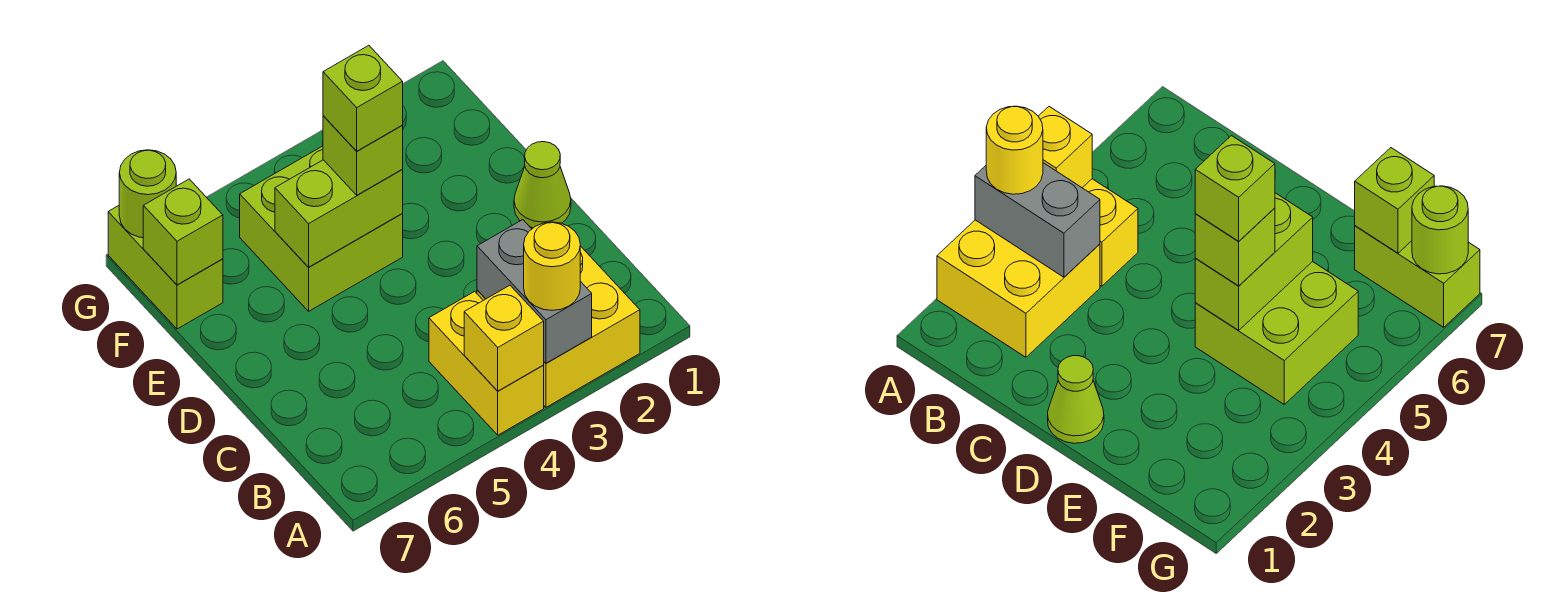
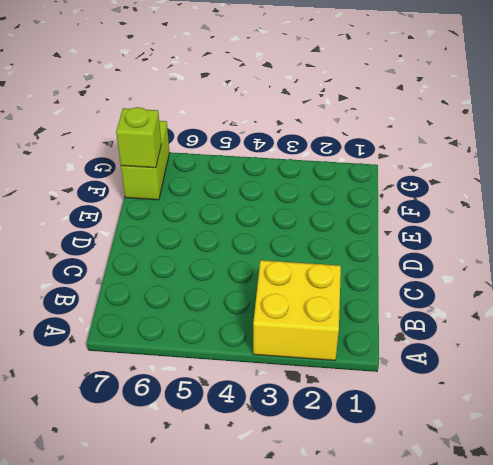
none -> yellow 1x2 brick [429,291,544,435]
none -> lime 1x1 cone [514,142,571,228]
none -> lime 2x2 brick [240,146,403,311]

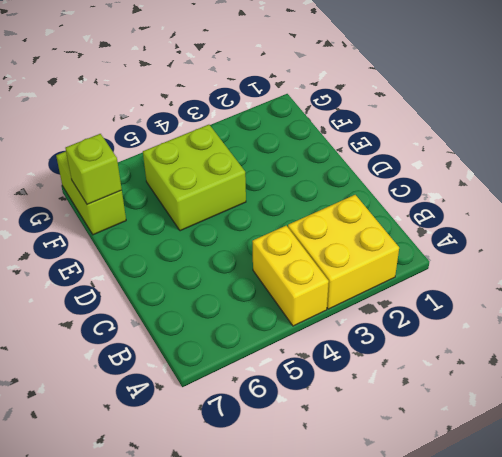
none -> lime 1x1 cone [514,142,571,228]
none -> grey 1x2 brick [477,220,592,363]
none -> yellow 1x1 brick [464,285,544,391]

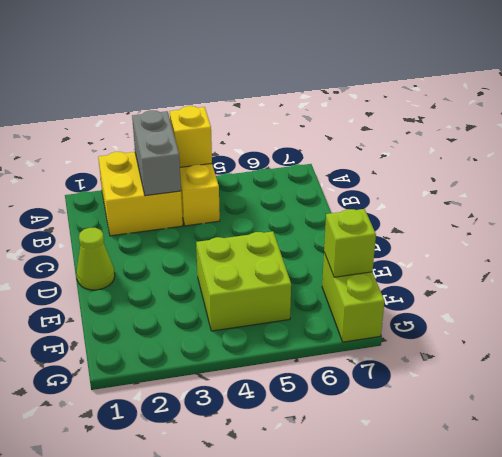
none -> lime 1x2 brick [275,160,403,267]
none -> lime 1x1 round brick [119,150,176,238]
none -> yellow 1x1 round brick [524,222,580,310]

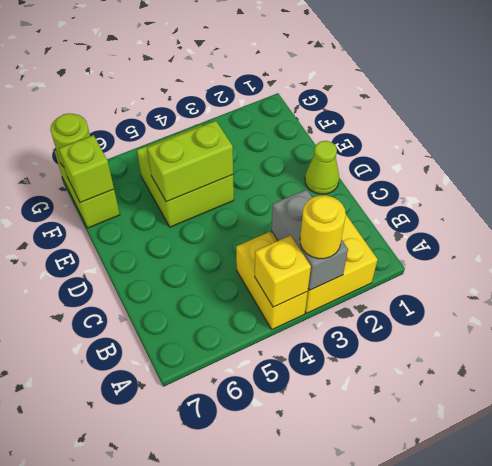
none -> lime 1x1 brick [323,116,403,195]
none -> lime 1x1 brick [323,45,403,151]

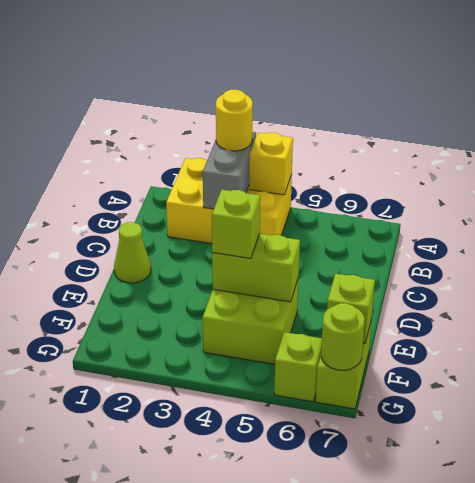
lime 1x1 brick [274,332,322,402] -> lime 1x1 brick moved to [323,45,403,151]

